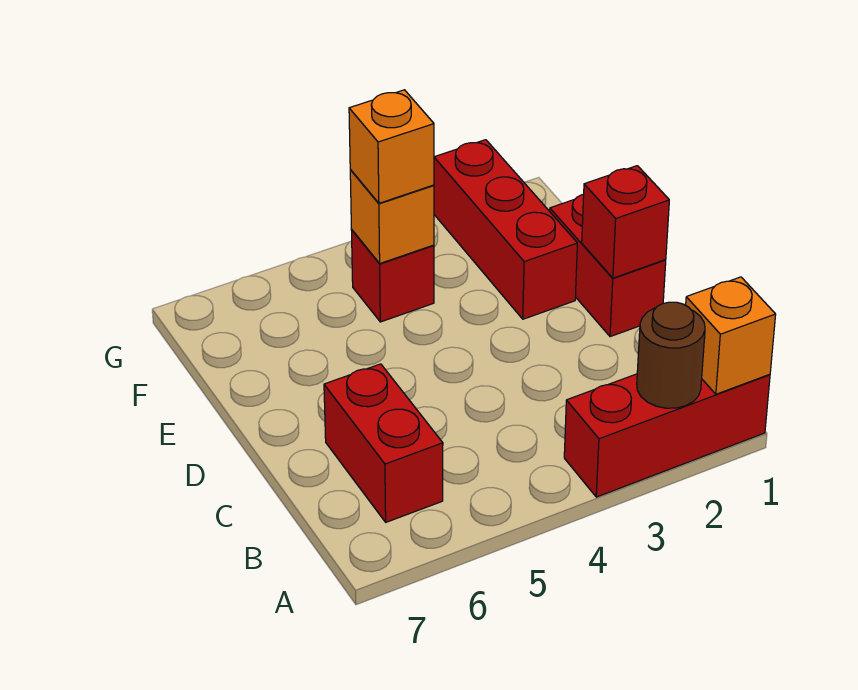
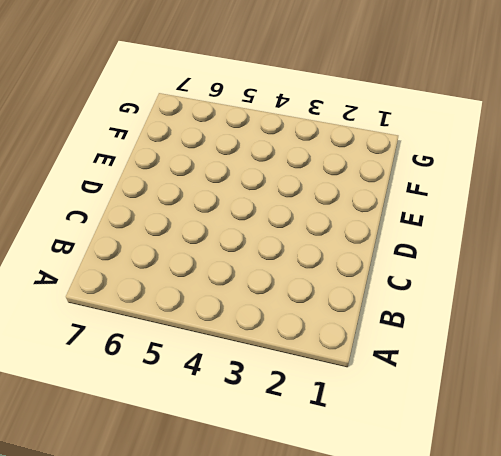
none -> red 1x3 brick [564,374,770,497]
none -> red 1x2 brick [324,364,443,522]

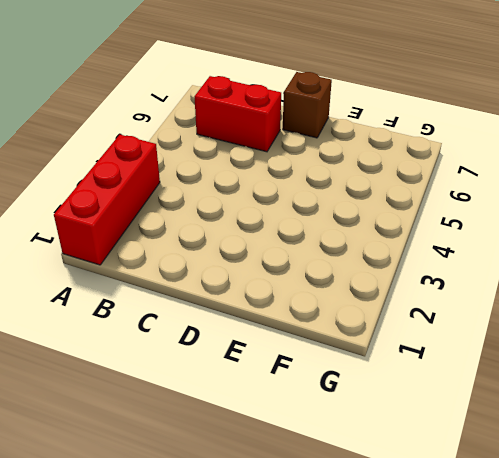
brown 1x1 brick [283,72,332,138] -> none
none -> red 1x2 brick [550,194,666,337]
none -> red 1x3 brick [434,140,577,319]

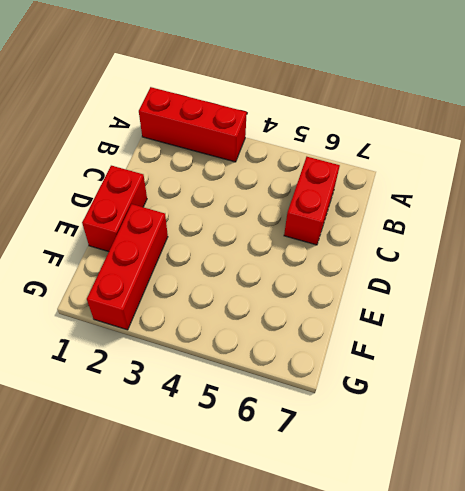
none -> red 1x1 brick [351,230,434,322]
none -> orange 1x1 brick [686,277,776,394]

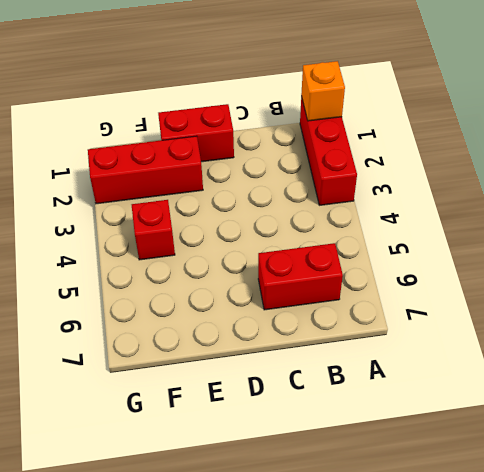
none -> brown 1x1 round brick [637,302,705,408]
none -> red 1x1 brick [582,166,669,278]

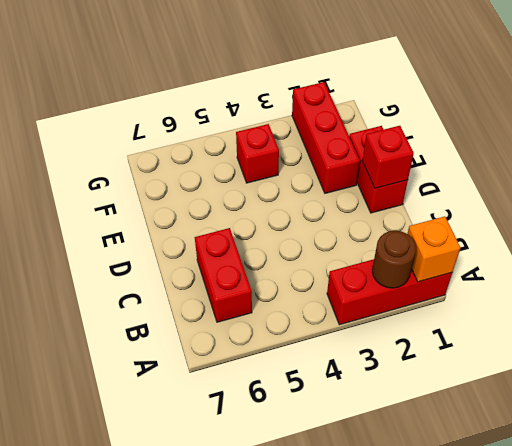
none -> orange 1x1 brick [350,170,434,263]
none -> orange 1x1 brick [349,90,434,203]

